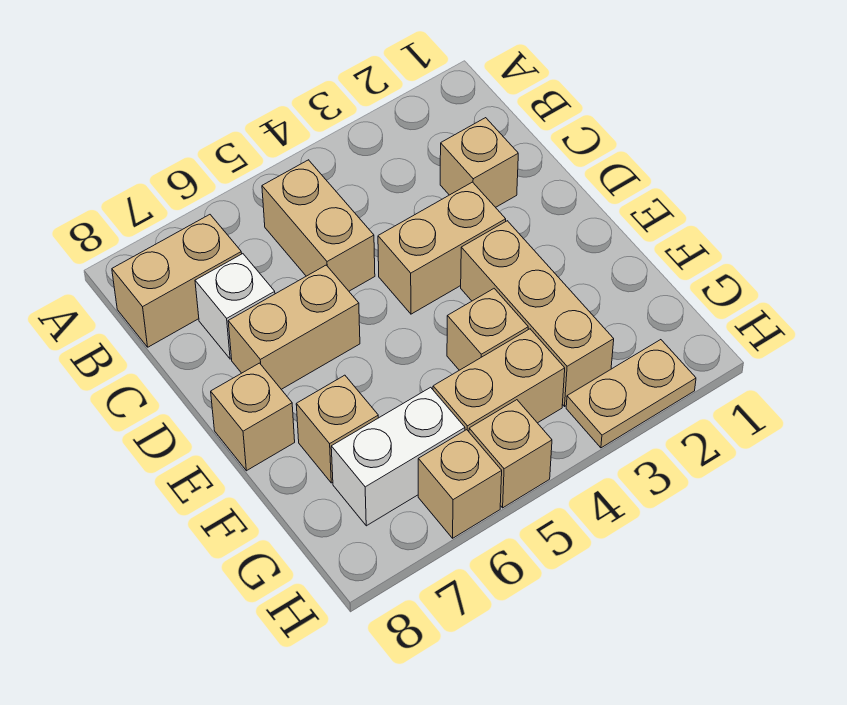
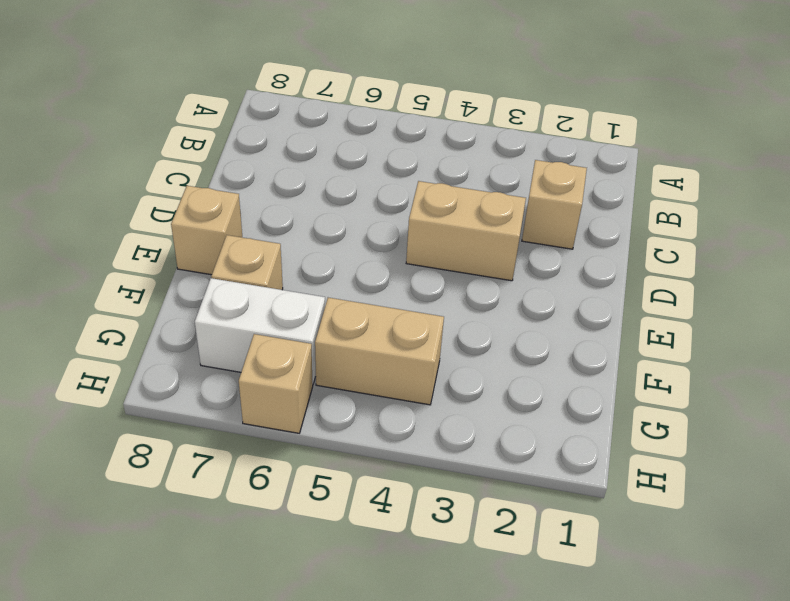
none -> tan 1x2 brick [262,160,375,291]
none -> tan 1x2 brick [112,215,242,347]
none -> white 1x1 brick [195,254,275,359]

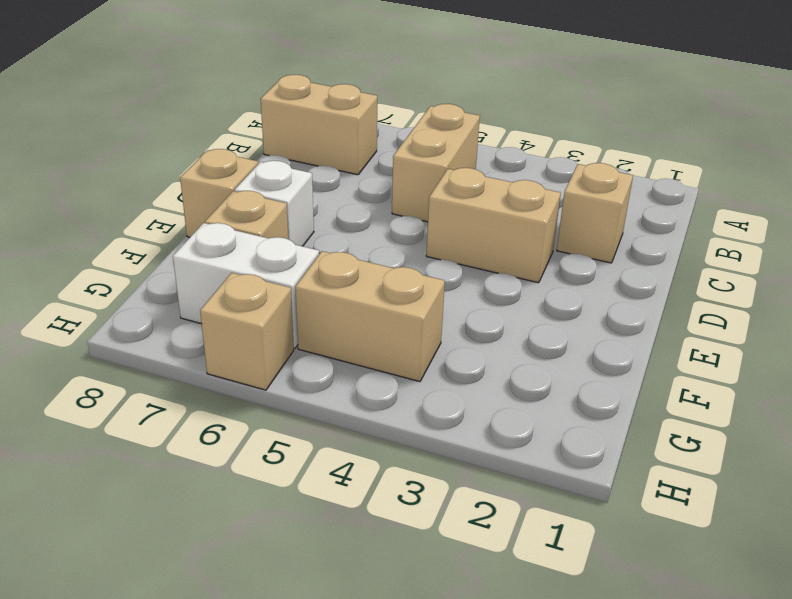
white 1x1 brick [235,161,314,246] -> white 1x1 brick moved to [195,254,275,359]
none -> tan 1x2 brick [228,265,360,389]
none -> tan 1x3 brick [461,221,614,406]
none -> tan 1x1 brick [447,289,528,370]

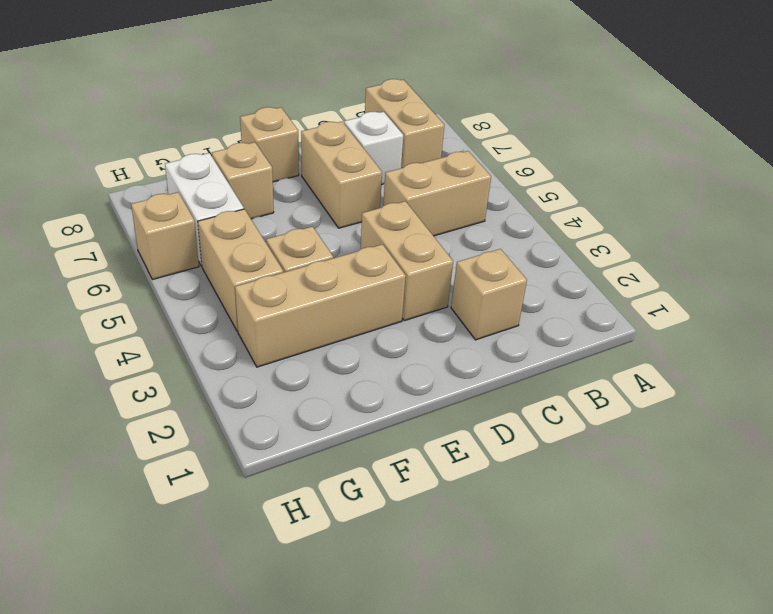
none -> tan 1x2 plate [566,340,696,448]
none -> tan 1x1 brick [469,400,552,508]

